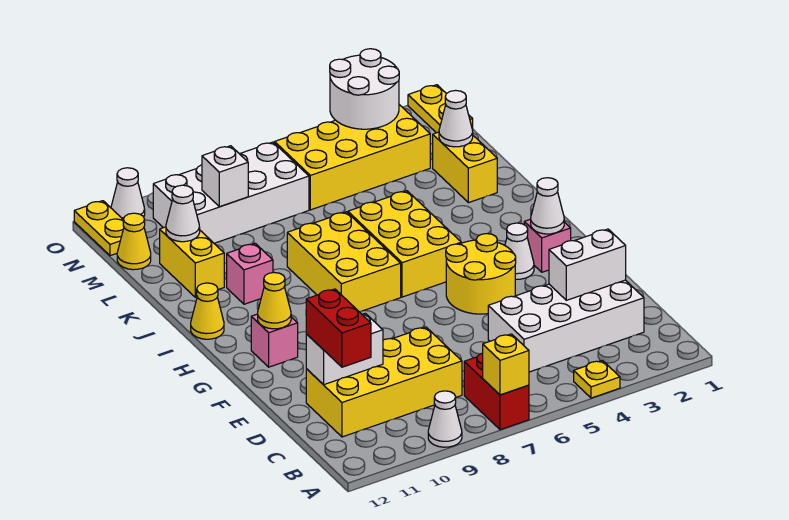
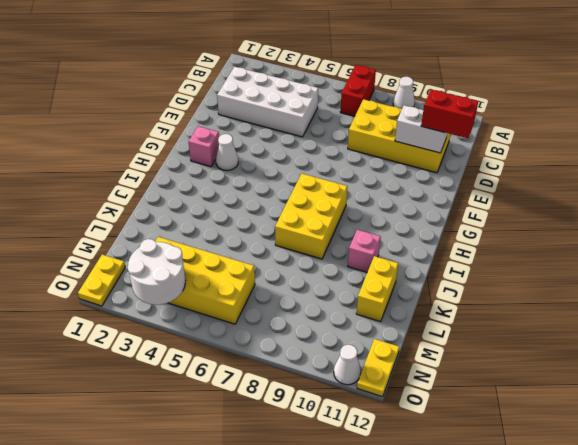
red 1x2 brick [421,90,478,138] -> red 1x2 brick turned to [306,289,371,367]
none -> yellow 1x1 plate [574,360,620,398]
none -> yellow 2x2 round brick [446,234,516,314]
none -> pink 1x1 brick [251,314,298,367]
none -> yellow 2x3 brick [348,191,461,297]

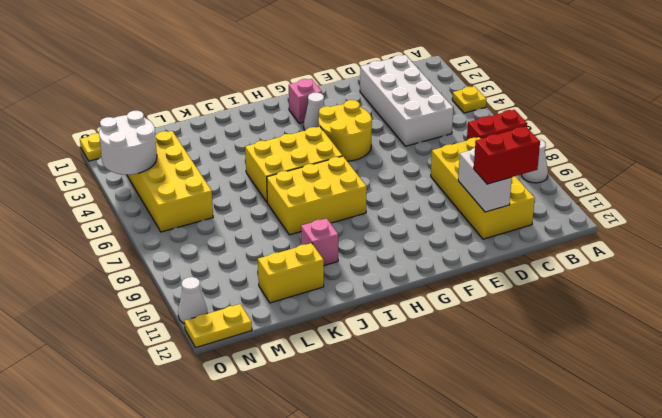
none -> pink 1x1 brick [251,314,298,367]
none -> yellow 1x1 cone [191,283,224,339]
none -> yellow 1x2 brick [433,132,497,203]
none -> white 2x4 brick [153,142,309,243]

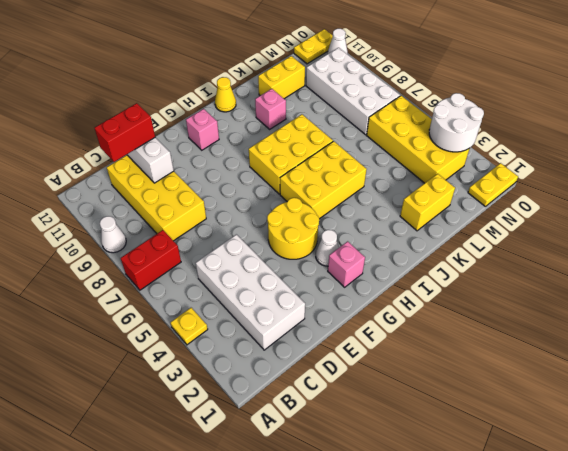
none -> yellow 1x1 cone [117,213,151,270]
none -> yellow 1x1 brick [483,334,529,395]
none -> white 1x2 brick [549,229,626,300]
none -> white 1x1 cone [531,178,564,234]

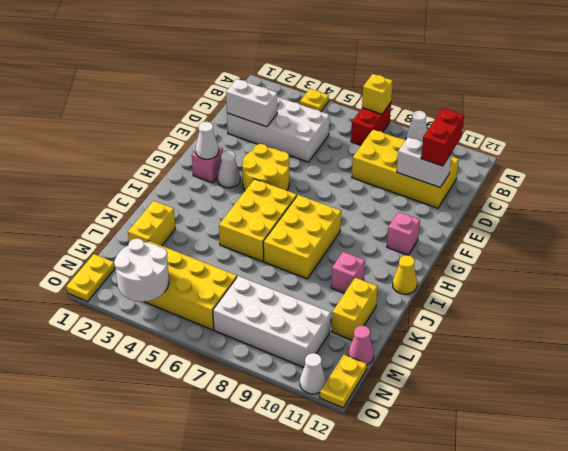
pink 1x1 cone [348,326,374,365] -> yellow 1x1 cone [117,213,151,270]
none -> yellow 1x1 cone [258,273,291,329]
none -> white 1x1 cone [439,90,473,147]
none -> white 1x1 cone [166,185,200,242]
none -> white 1x1 brick [202,146,248,207]

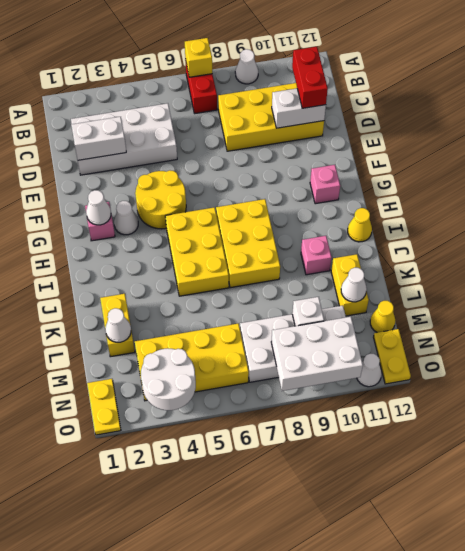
white 2x3 brick [271,317,363,391] -> none
none -> yellow 1x1 plate [574,360,620,398]
none -> yellow 1x1 cone [258,273,291,329]

